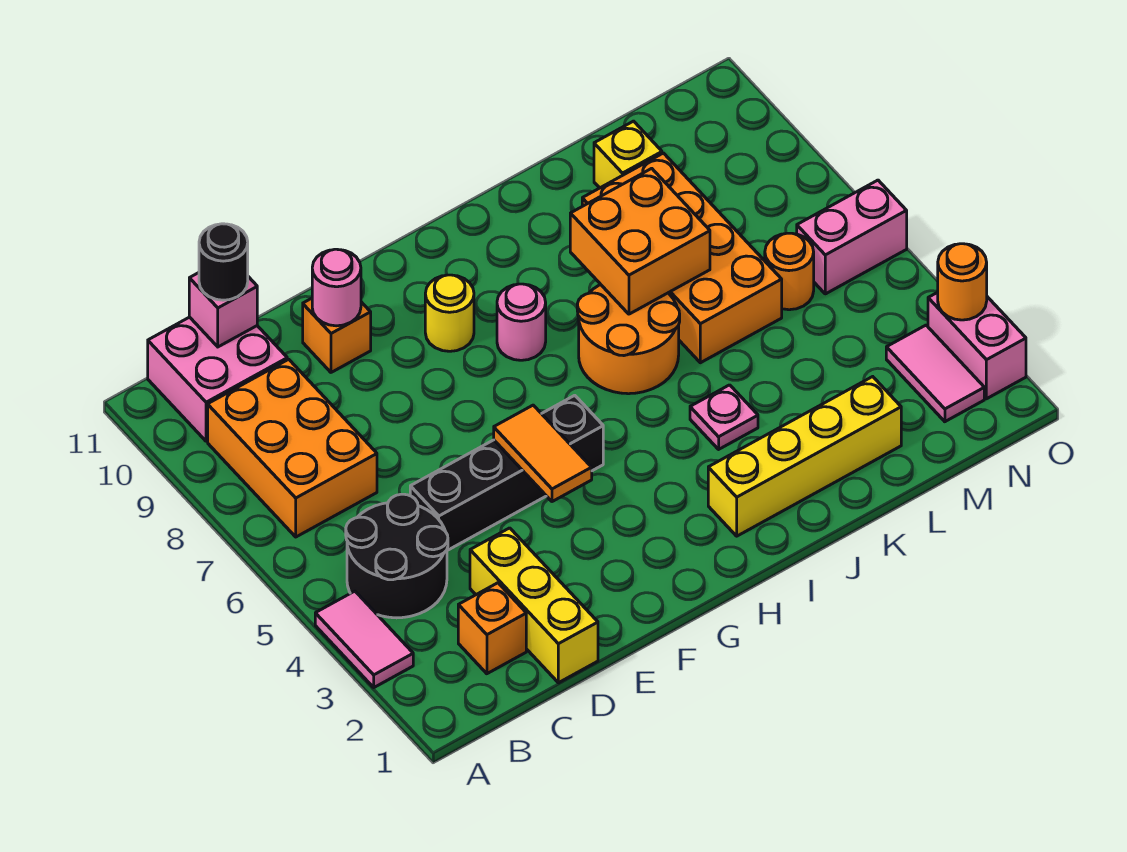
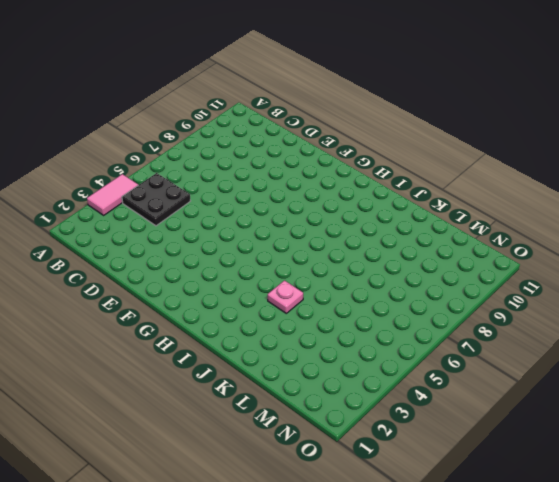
black 2x2 plate [122,173,190,226] -> black 2x2 round brick [346,494,448,618]
none -> orange 2x3 brick [208,359,377,537]
none -> pink 2x2 brick [148,317,287,441]
none -> orange 1x1 brick [458,583,526,674]

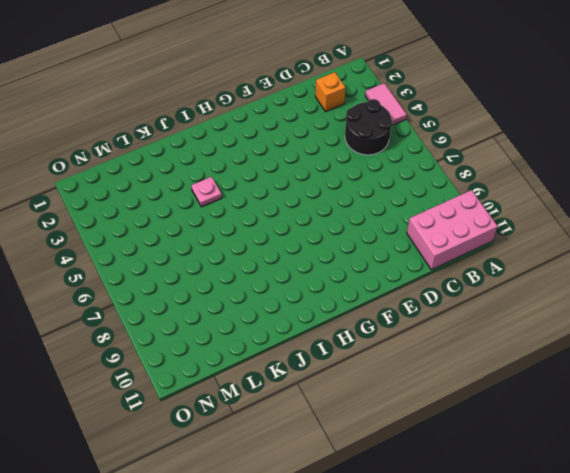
pink 2x3 brick [407,190,497,270] -> pink 2x2 brick [148,317,287,441]
none -> orange 2x3 brick [208,359,377,537]
none -> yellow 1x3 brick [470,528,598,683]
none -> black 1x4 brick [410,395,603,550]

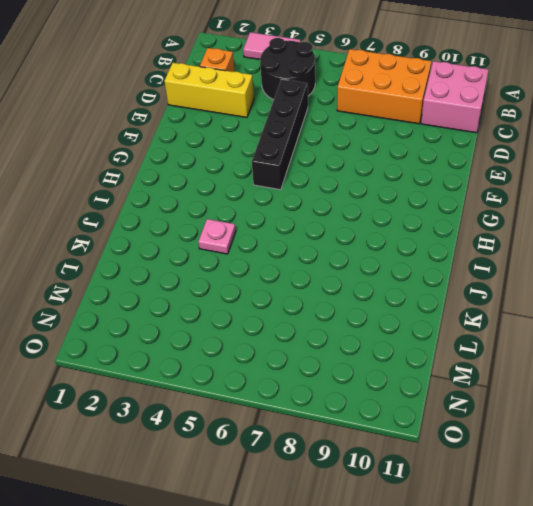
none -> orange 1x1 brick [303,298,371,372]
none -> yellow 1x1 round brick [425,275,474,351]
none -> pink 1x1 round brick [497,284,546,360]

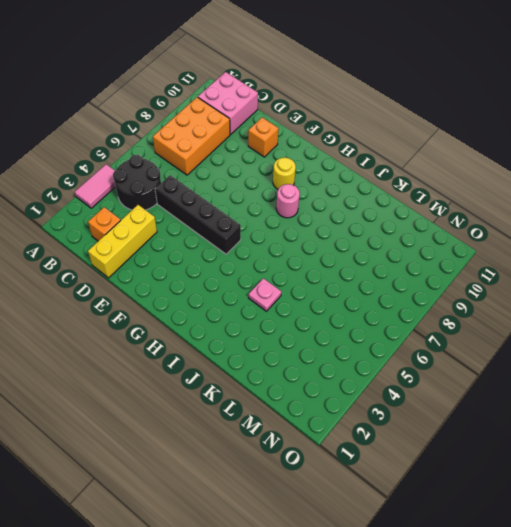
none -> yellow 1x4 brick [708,377,901,536]
none -> orange 2x2 round brick [577,284,680,394]
none -> orange 2x4 brick [582,153,782,363]

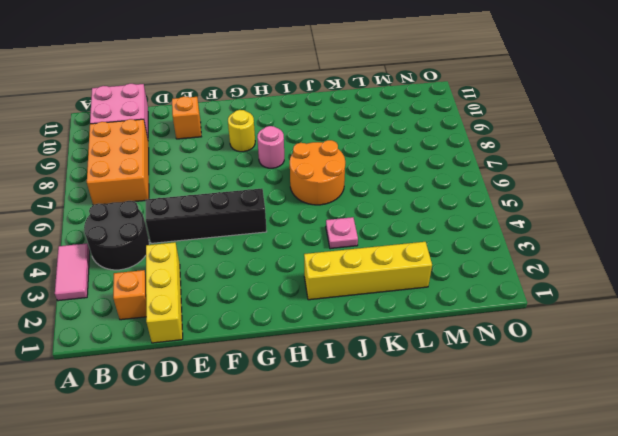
none -> orange 2x4 brick [582,153,782,363]
none -> yellow 1x1 brick [594,121,662,188]
none -> orange 1x1 round brick [765,233,814,310]

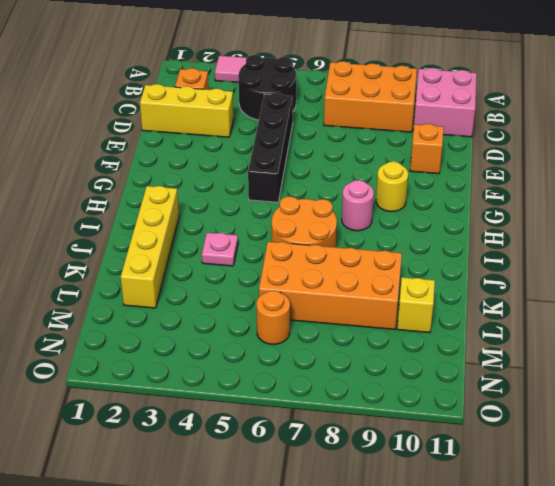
none -> pink 1x2 tile [886,325,984,422]
none -> pink 1x2 brick [797,180,907,294]
none -> pink 1x2 brick [928,292,1026,399]

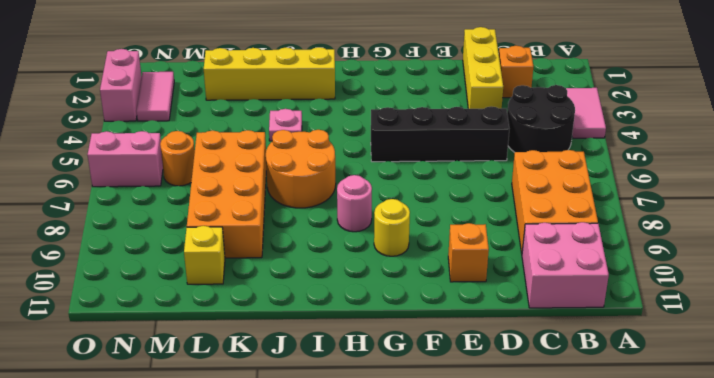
none -> pink 1x1 brick [189,273,257,347]
none -> pink 1x1 round brick [312,249,361,326]
none -> orange 1x2 tile [494,405,592,502]

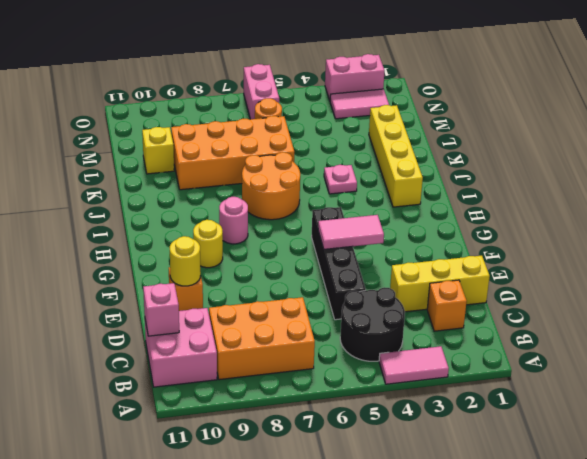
yellow 1x1 round brick [170,236,201,286] -> pink 1x1 round brick [312,249,361,326]
pink 1x2 tile [318,215,384,249] -> orange 1x2 tile [494,405,592,502]
none -> orange 2x2 brick [570,168,710,314]
none -> orange 1x1 round brick [938,244,987,320]
none -> black 1x1 round brick [199,224,248,300]

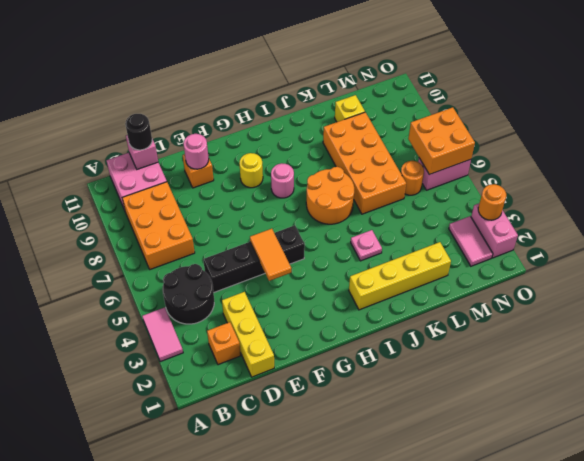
orange 2x2 brick [408,107,475,175] -> orange 2x2 brick moved to [570,168,710,314]

